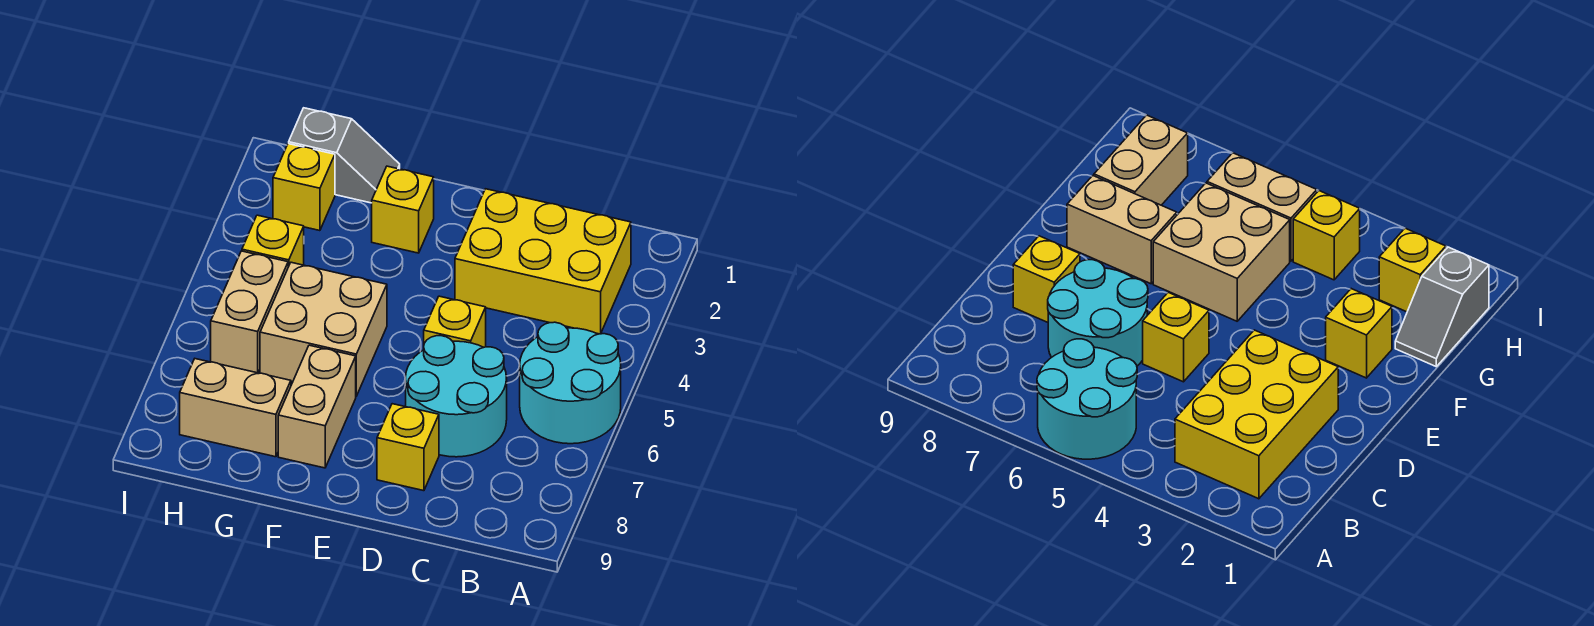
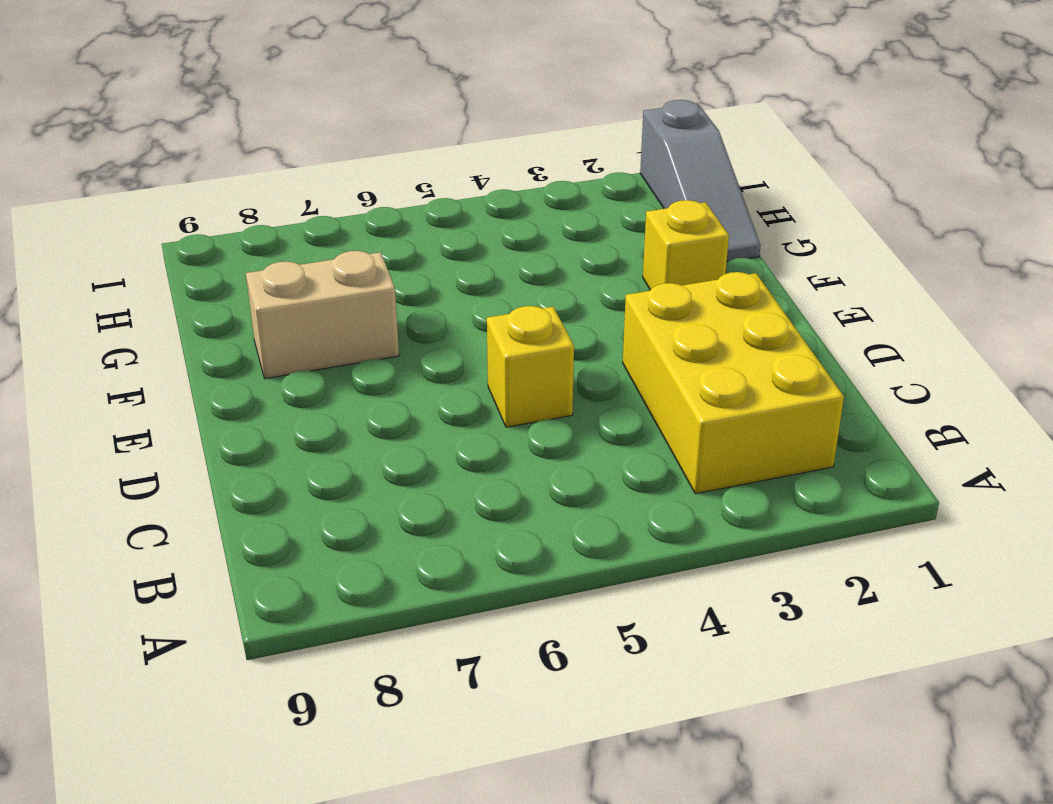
grey 1x3 slope [640,100,761,262] -> grey 1x2 slope [289,108,400,203]
none -> cyan 2x2 round brick [520,322,621,444]
none -> cyan 2x2 round brick [406,336,507,457]
none -> yellow 1x1 brick [377,404,439,491]

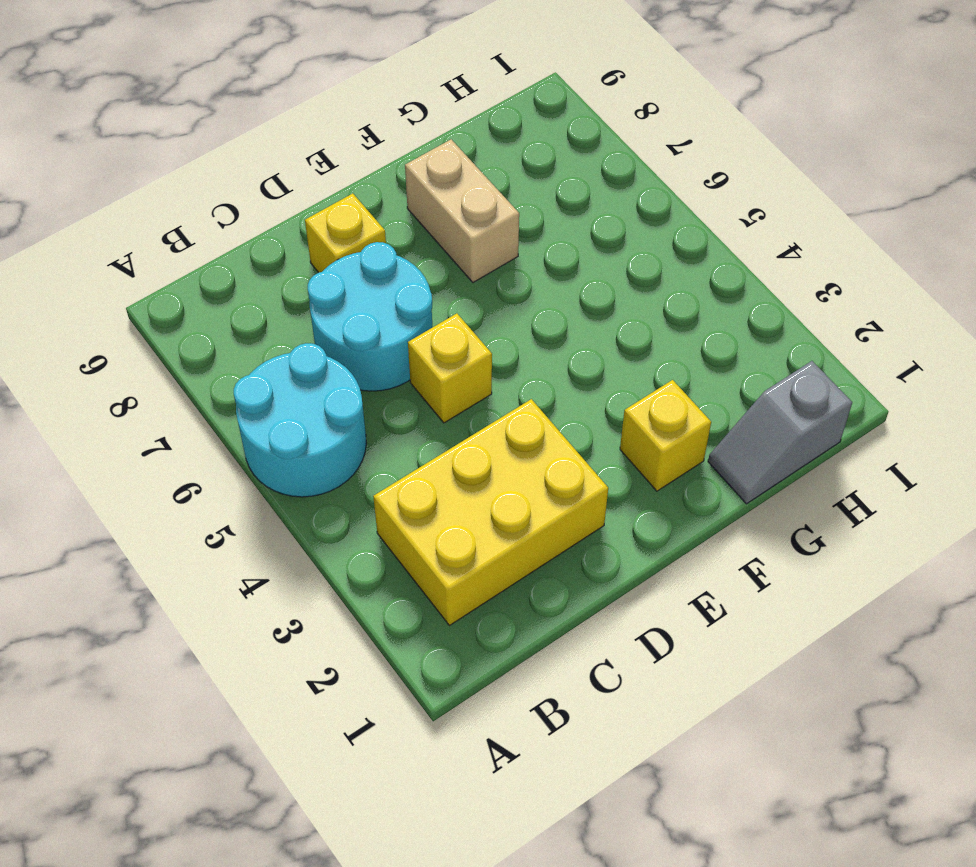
none -> tan 2x2 brick [260,262,387,396]
none -> tan 1x2 brick [180,359,291,457]
none -> yellow 1x1 brick [273,144,335,231]

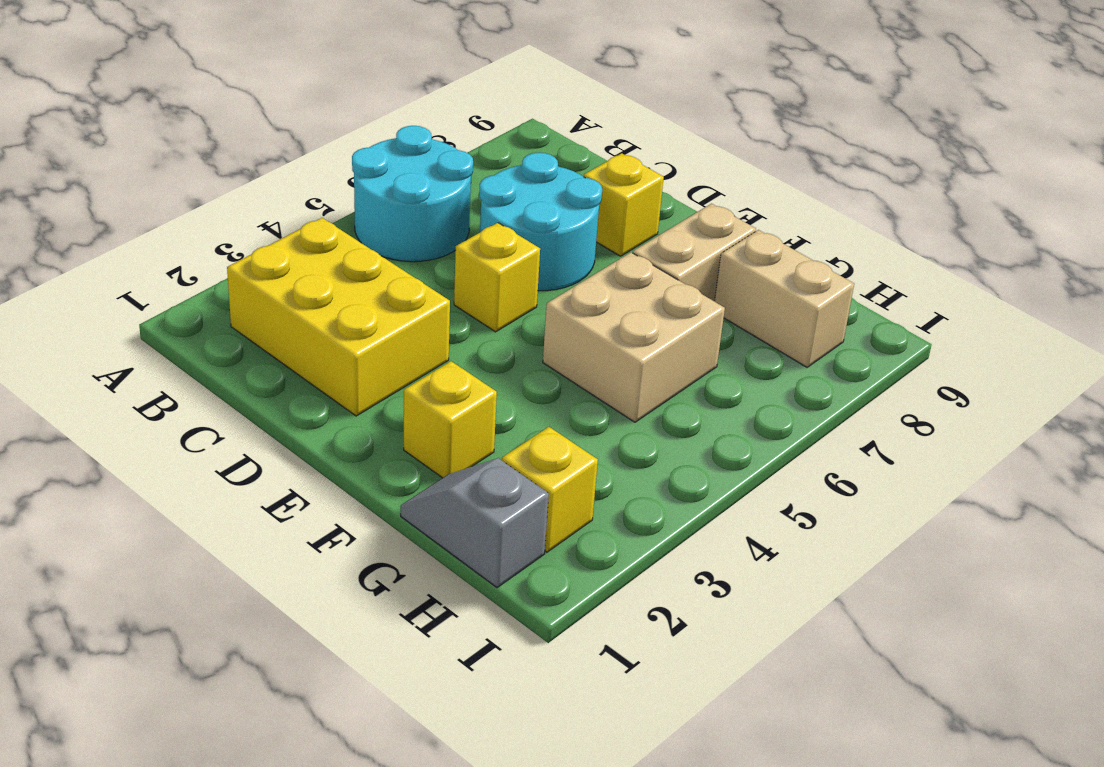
none -> yellow 1x1 brick [242,215,304,267]
none -> tan 1x2 brick [211,251,288,373]

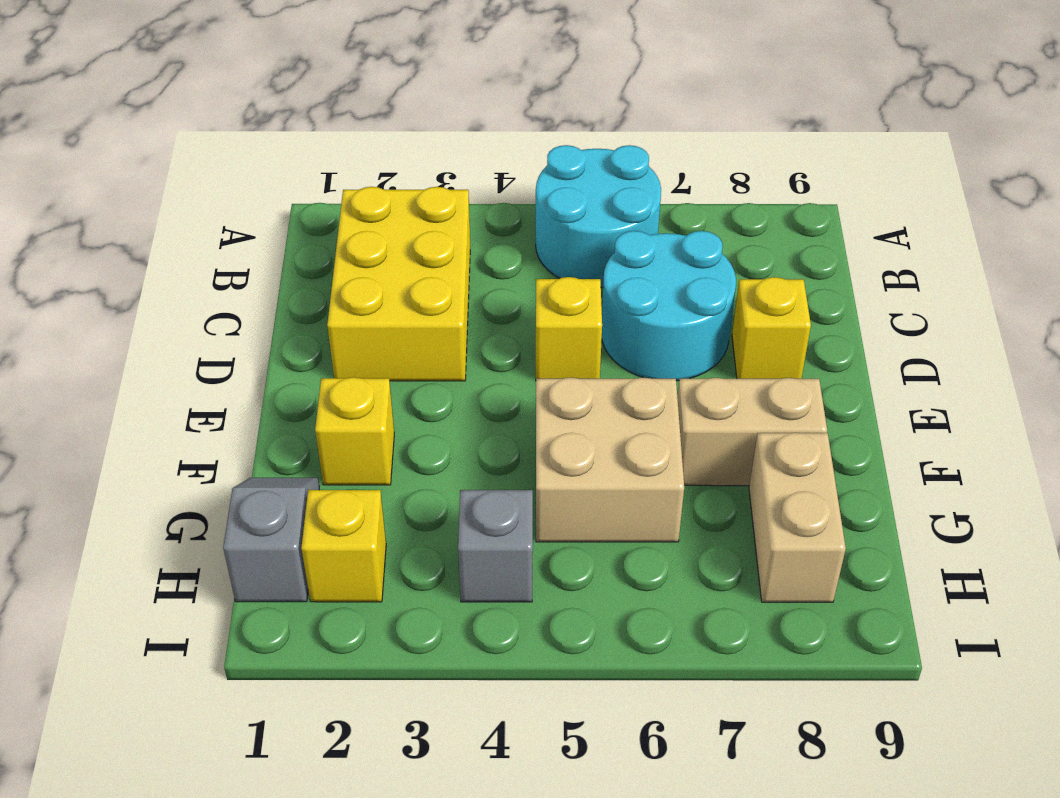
grey 1x1 brick [458,490,533,602] -> yellow 1x1 brick [242,215,304,267]
none -> tan 1x2 brick [211,251,288,373]

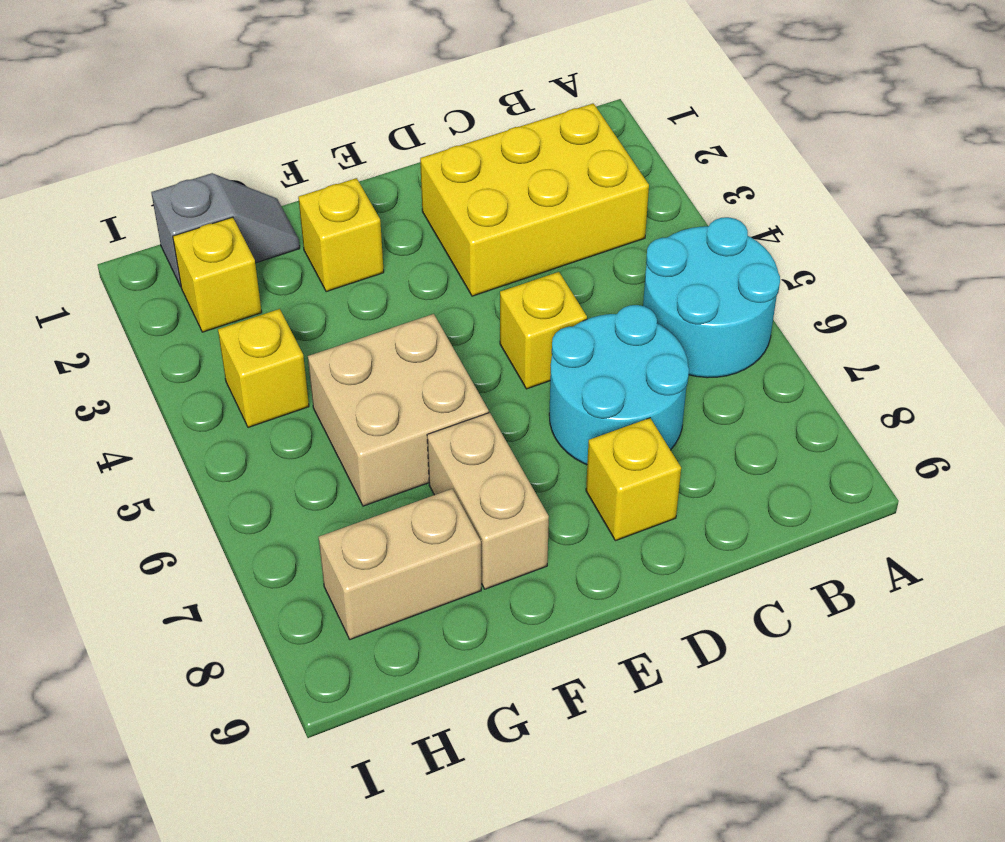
none -> tan 1x2 brick [211,251,288,373]

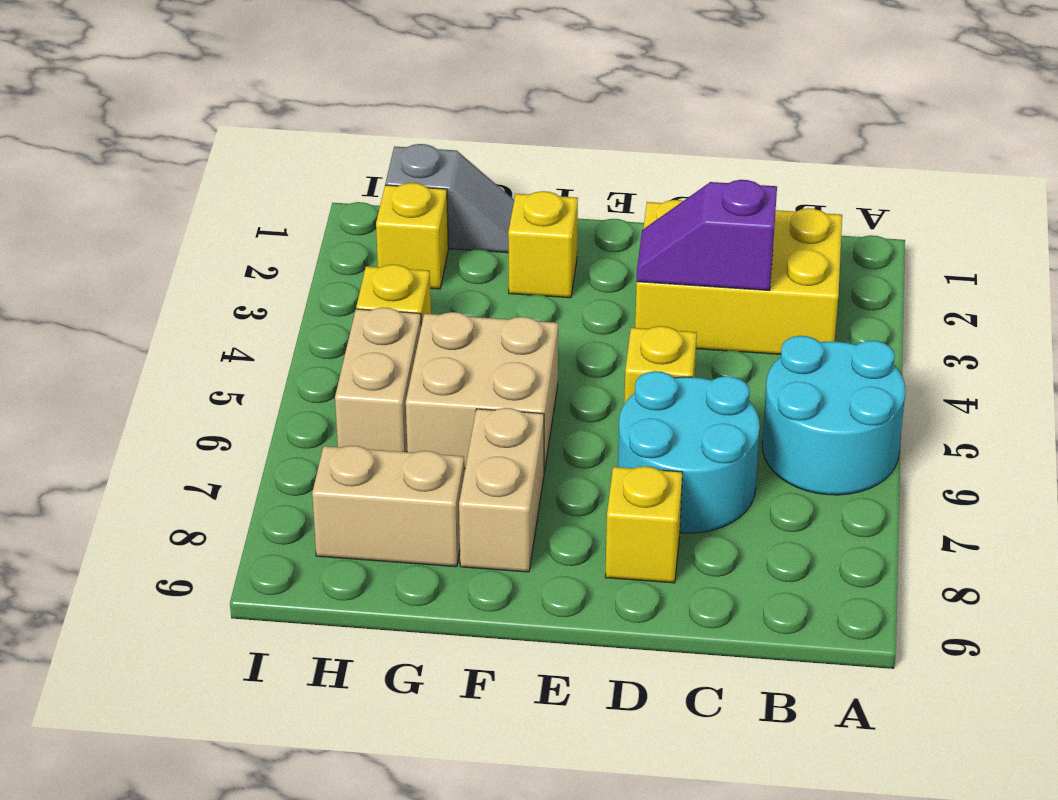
purple 1x2 slope [637,180,777,291] -> none

